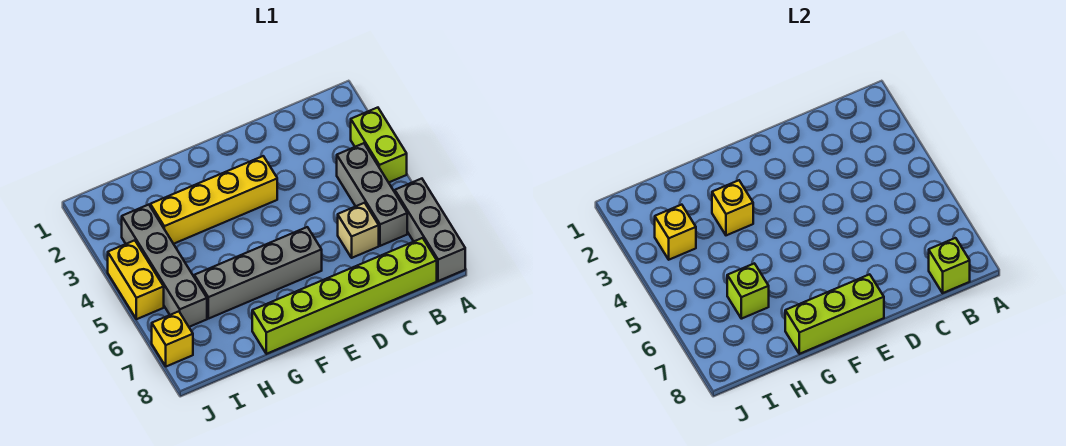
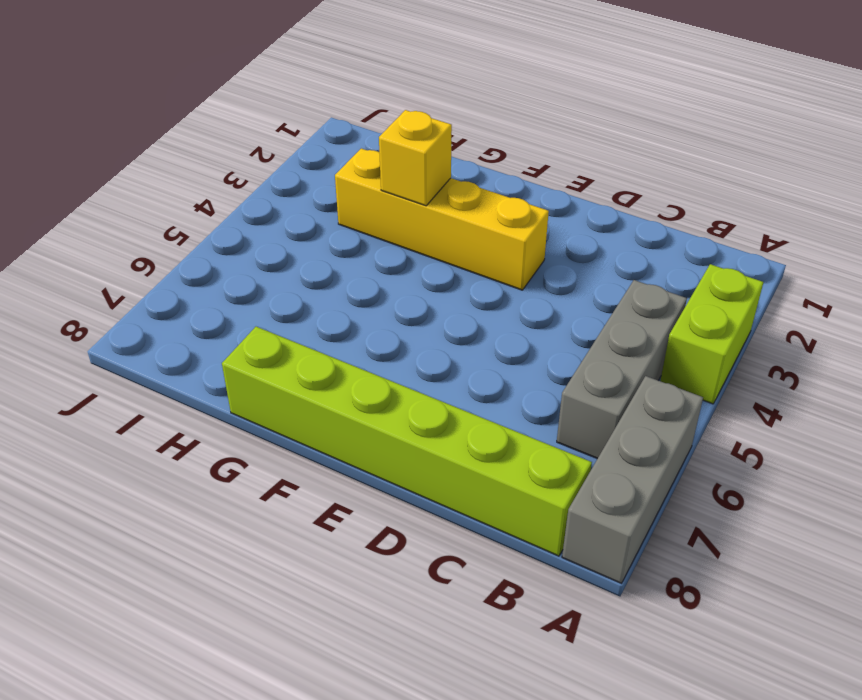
none -> tan 1x1 brick [338,203,379,258]
none -> grey 1x4 brick [194,227,322,319]
none -> grey 1x4 brick [122,205,207,327]

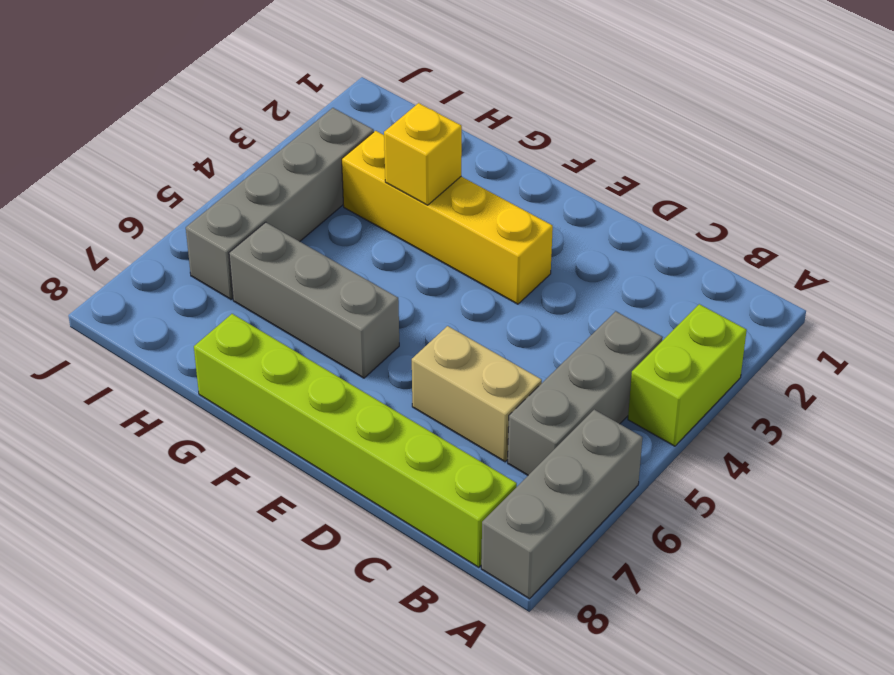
tan 1x2 brick [412,326,542,462] -> tan 1x1 brick [338,203,379,258]
grey 1x3 brick [229,222,399,378] -> grey 1x4 brick [194,227,322,319]
none -> yellow 1x2 brick [108,240,164,319]
none -> yellow 1x1 brick [152,311,193,366]
none -> lime 1x1 brick [929,238,970,293]

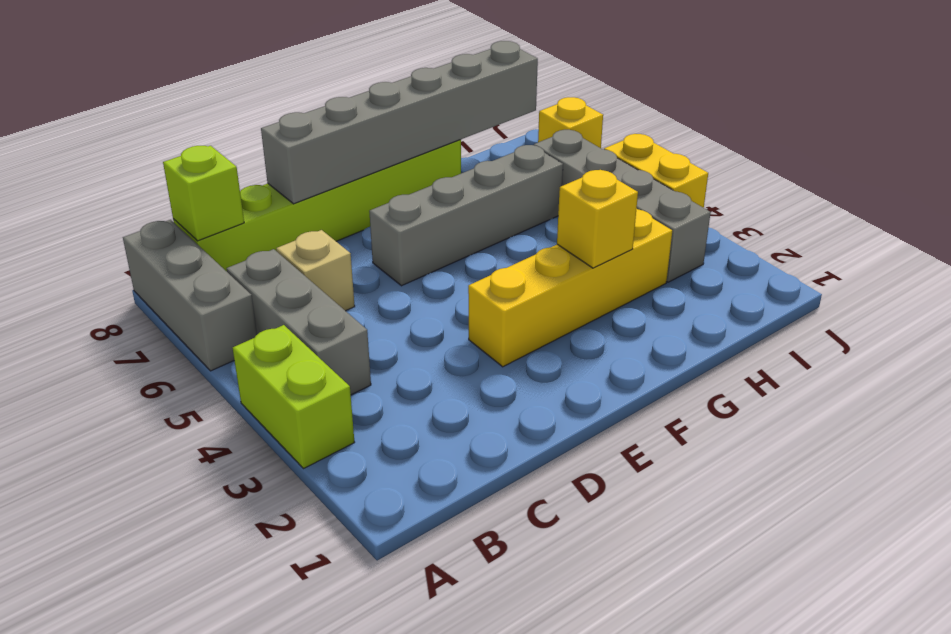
grey 1x6 brick [261,41,538,204] -> lime 1x3 brick [785,274,884,354]
none -> lime 1x1 brick [727,263,769,319]
none -> yellow 1x1 brick [655,205,696,260]

